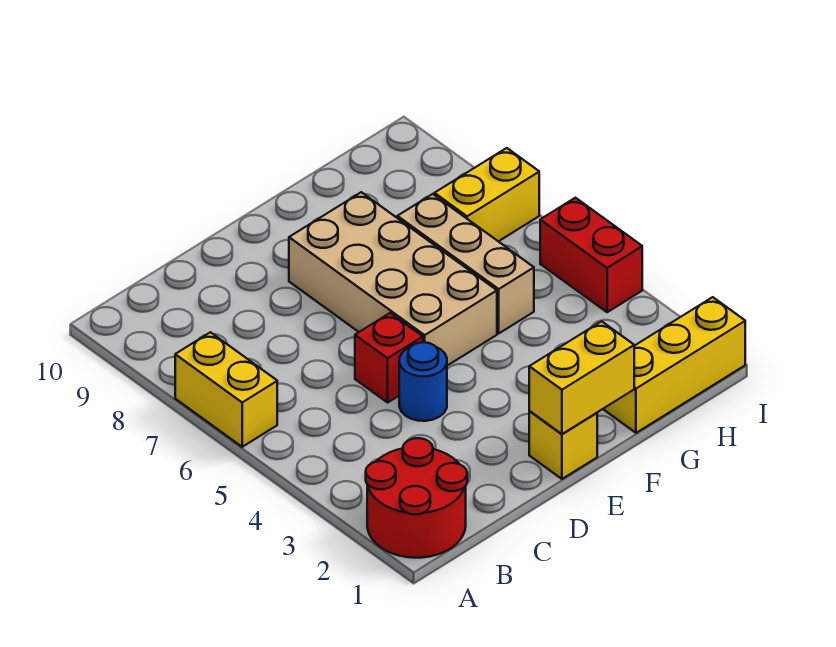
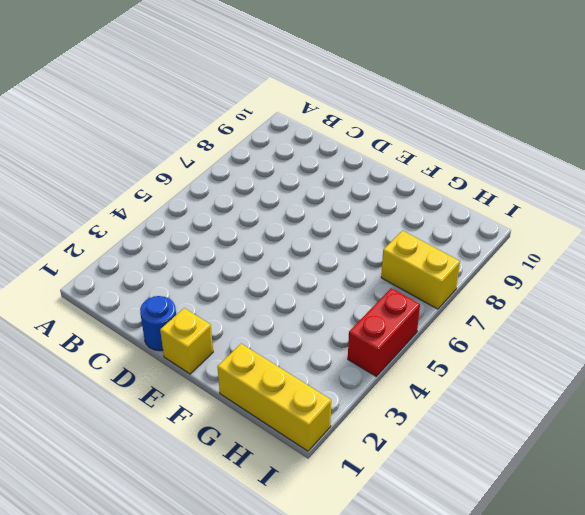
blue 1x1 round brick [140,296,176,351] -> blue 1x1 round brick moved to [399,342,447,421]
none -> red 2x2 round brick [366,438,467,558]
none -> yellow 1x2 brick [175,332,277,447]

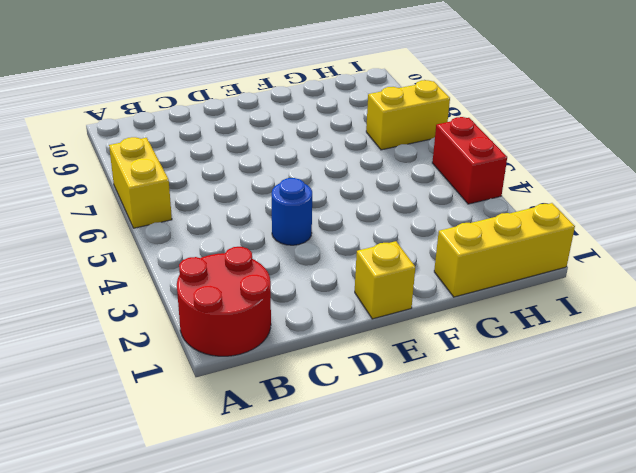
none -> red 1x1 brick [355,313,423,402]
none -> tan 2x4 brick [289,192,497,366]

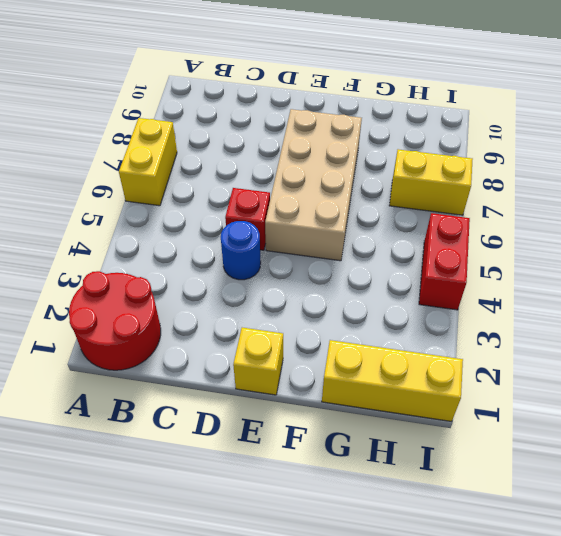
none -> tan 1x3 brick [397,194,534,333]
none -> yellow 1x2 brick [529,321,634,434]

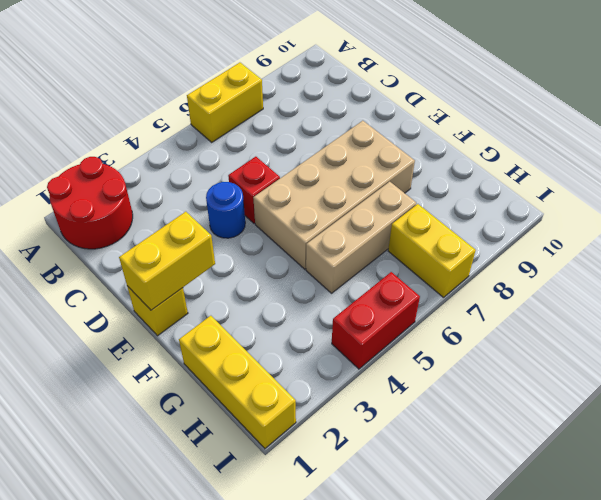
yellow 1x2 brick [119,212,215,310] -> yellow 1x2 brick turned to [529,321,634,434]

